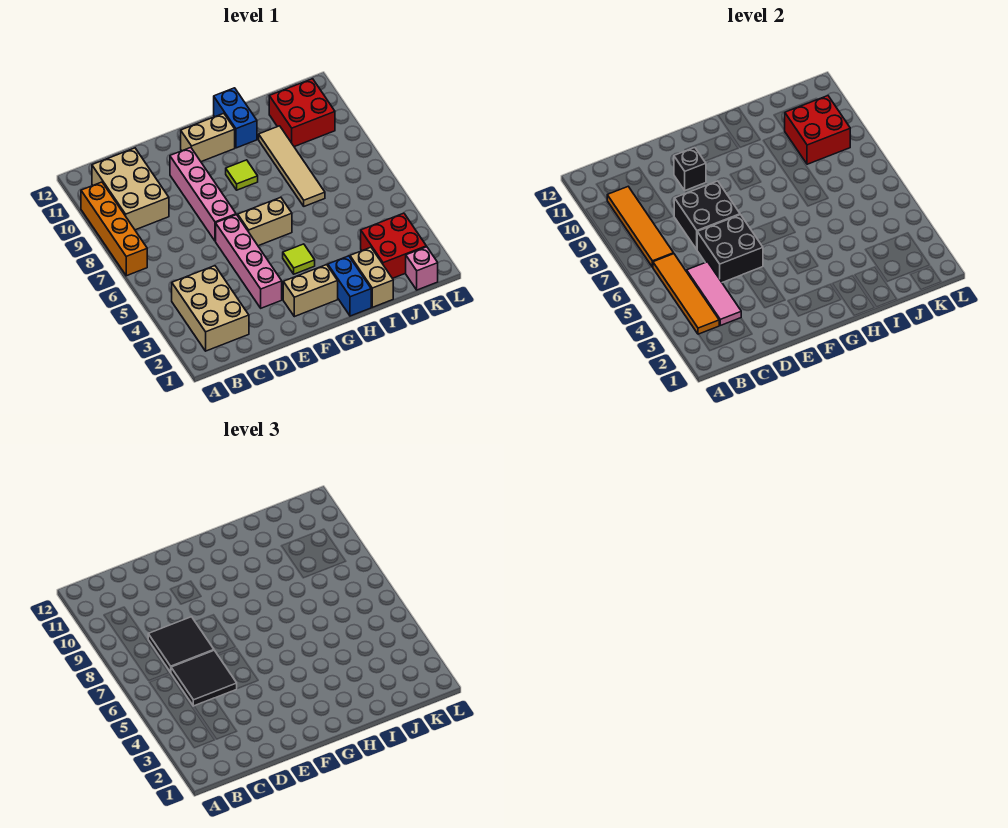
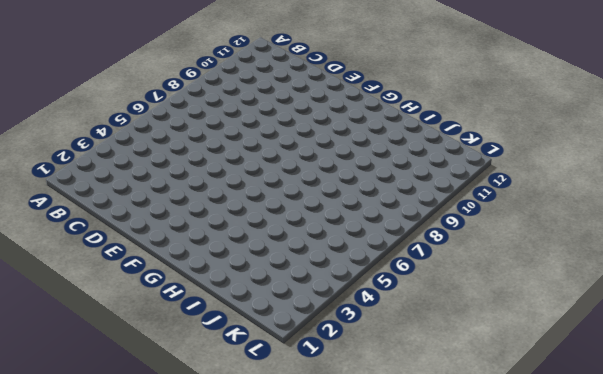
none -> orange 1x4 brick [81,182,147,276]
none -> tan 2x3 brick [172,266,249,351]
none -> tan 2x3 brick [92,148,169,230]

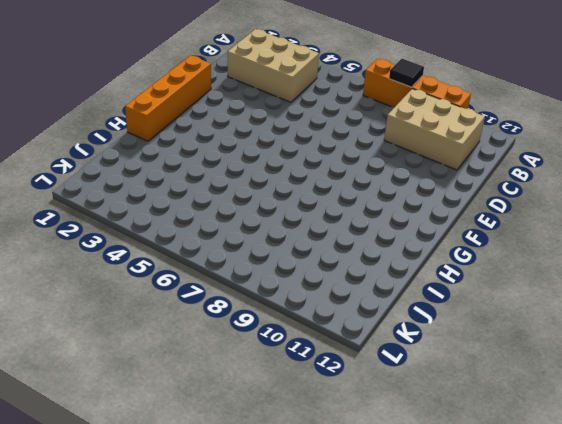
black 1x1 tile [389,59,424,87] -> none
orange 1x4 brick [125,55,211,141] -> blue 1x2 brick [328,256,371,316]
none -> pink 1x4 brick [216,215,282,308]
none -> pink 1x4 brick [170,148,236,241]
none -> tan 1x2 brick [283,265,338,317]

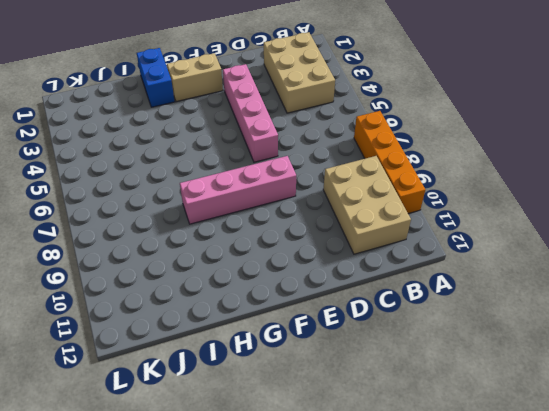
pink 1x4 brick [180,156,296,224] -> pink 1x4 brick turned to [170,148,236,241]
none -> tan 1x2 brick [238,197,292,246]
none -> tan 1x2 brick [181,113,235,162]
none -> lime 1x1 tile [283,244,315,274]

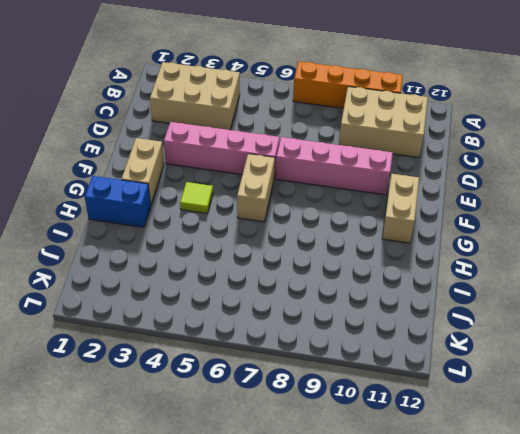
none -> lime 1x1 tile [226,160,258,190]
none -> blue 1x2 brick [214,88,257,148]
none -> tan 1x2 brick [350,247,393,307]

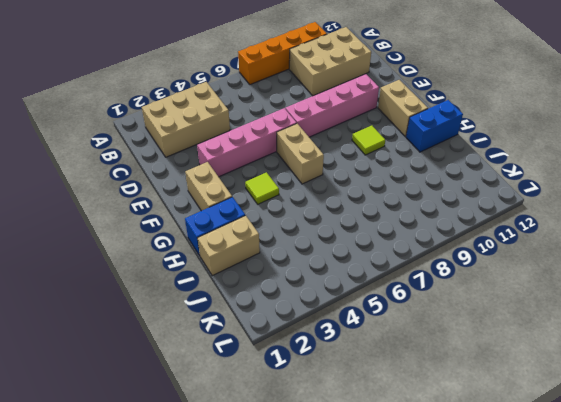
none -> tan 1x4 tile [259,126,325,206]
none -> red 2x2 brick [361,213,426,278]
none -> red 2x2 brick [269,79,335,147]

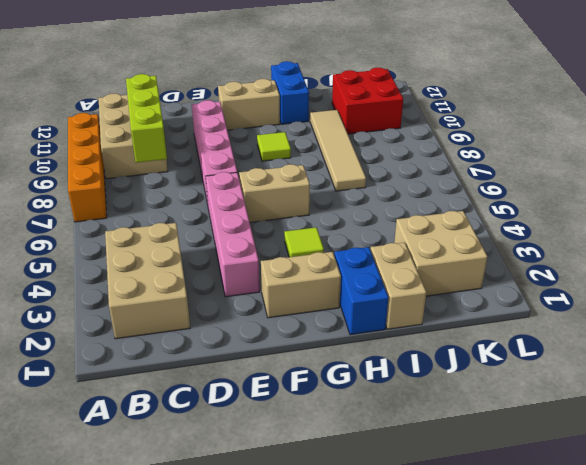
lime 1x3 brick [126,74,167,163] -> none
tan 2x2 brick [394,211,487,296] -> red 2x2 brick [361,213,426,278]
none -> pink 1x1 brick [406,247,438,290]
none -> orange 1x4 tile [653,254,719,334]
none -> orange 1x4 tile [607,187,674,267]

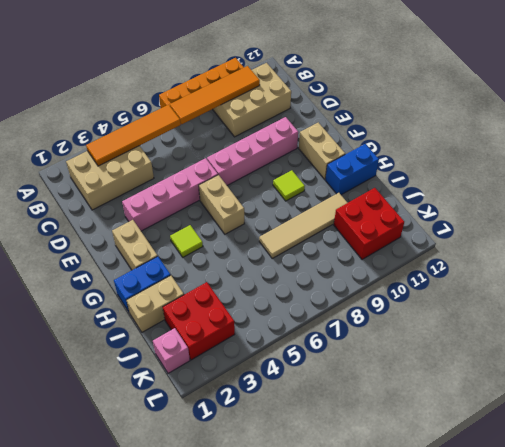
none -> pink 1x3 tile [687,262,741,325]
none -> black 2x2 brick [697,215,763,282]
none -> black 2x2 brick [674,181,740,249]

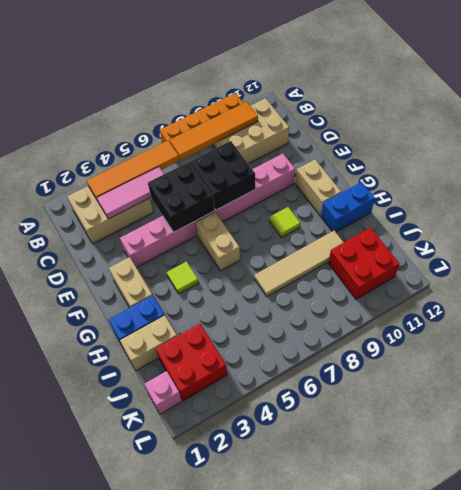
none -> black 1x1 brick [674,148,706,190]
none -> red 2x2 brick [785,96,850,164]
none -> black 2x2 tile [171,650,237,706]

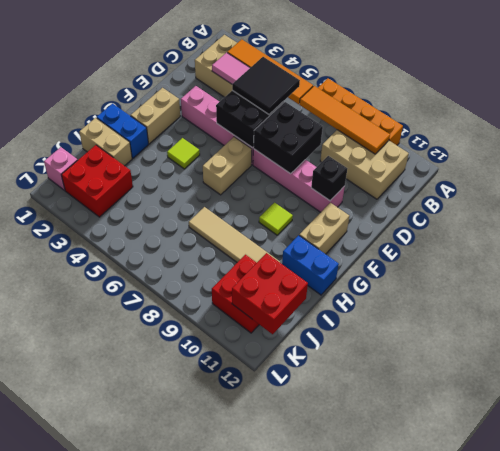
red 2x2 brick [232,253,308,334] -> red 2x2 brick moved to [785,96,850,164]
none -> black 2x2 tile [148,617,214,672]

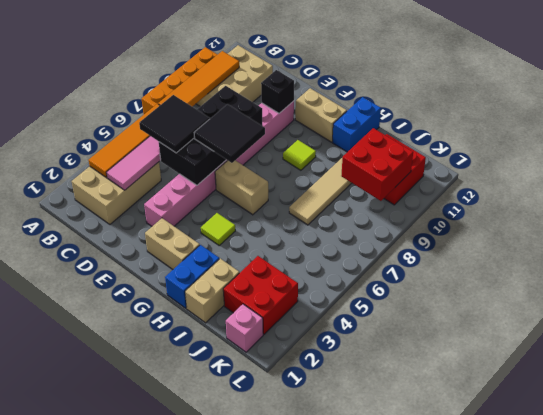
black 2x2 tile [194,104,265,163] -> black 2x2 tile moved to [148,617,214,672]

